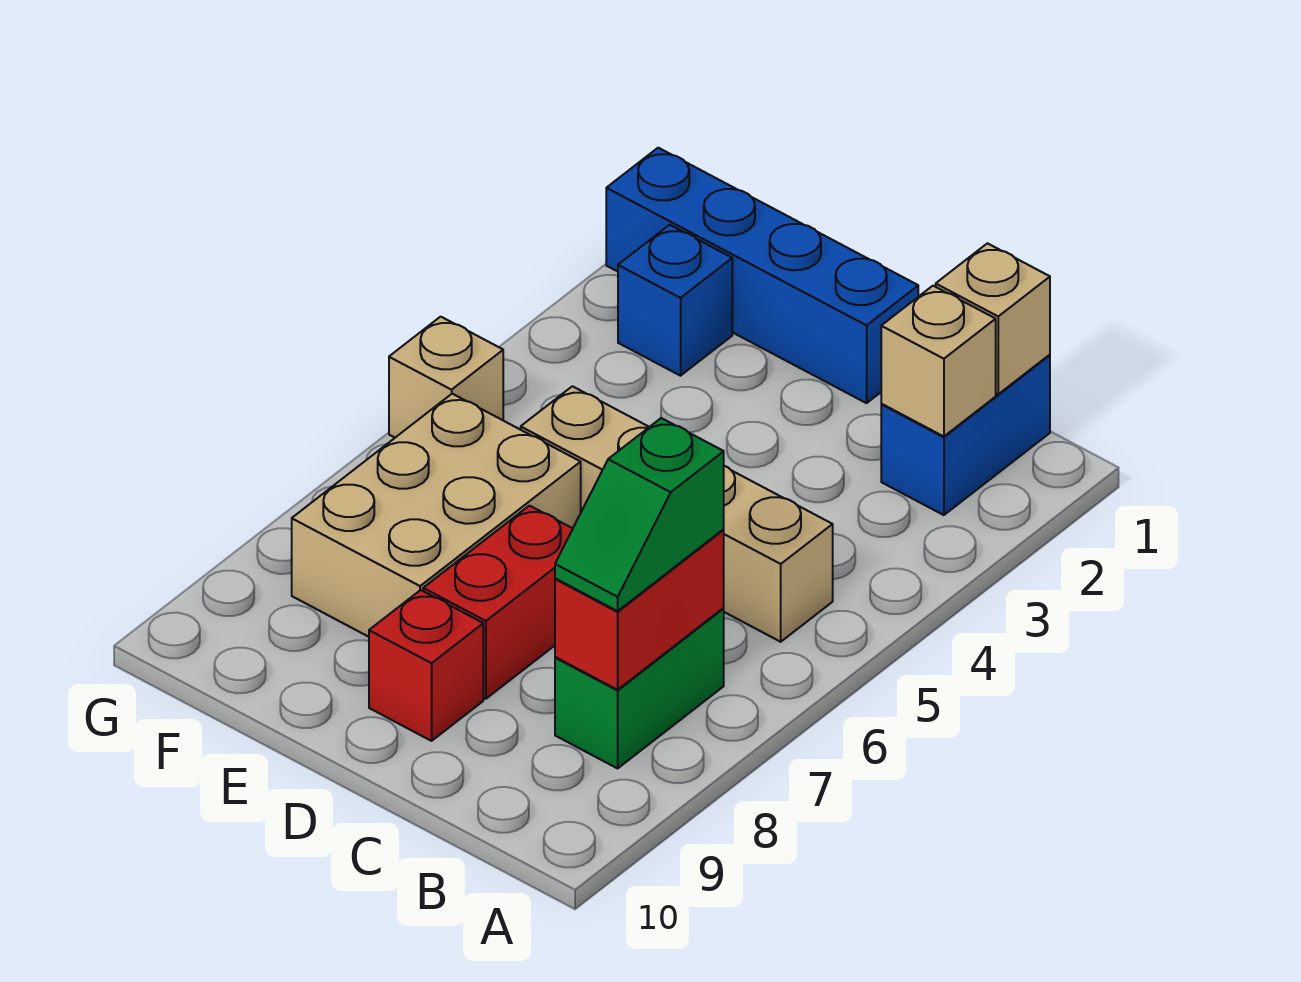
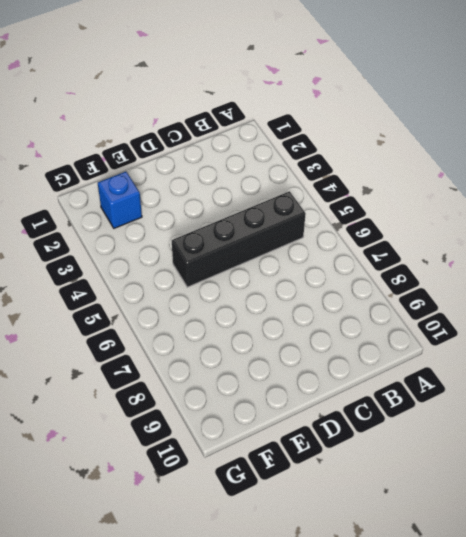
black 1x4 brick [172,191,306,287] -> tan 1x4 brick [521,386,833,642]
none -> blue 1x2 brick [881,355,1050,515]
none -> green 1x2 brick [555,608,724,768]
none -> blue 1x4 brick [606,148,918,403]

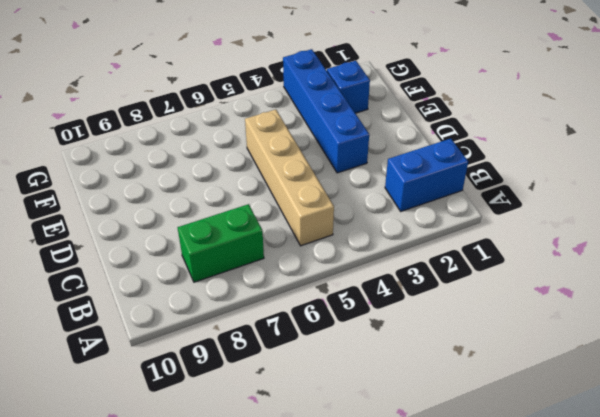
blue 1x4 brick [283,49,369,173] -> blue 1x4 brick moved to [606,148,918,403]
none -> red 1x2 brick [423,506,573,699]
none -> red 1x1 brick [369,590,483,741]
none -> tan 2x3 brick [292,394,581,637]

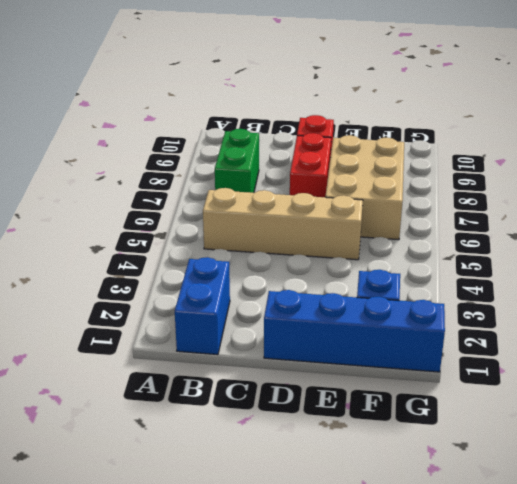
none -> tan 1x1 brick [389,317,503,438]
none -> tan 1x1 brick [936,243,1050,394]
none -> tan 1x1 brick [881,286,996,436]

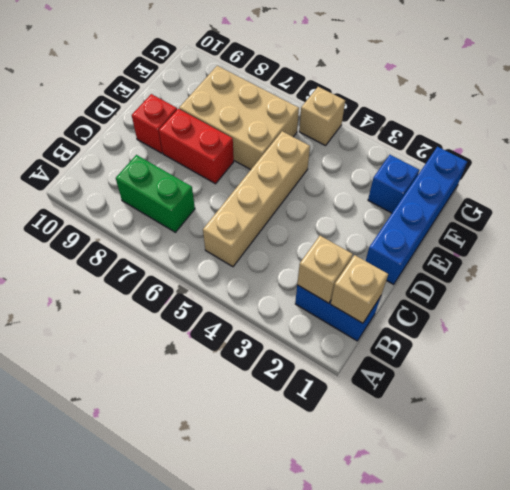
none -> red 1x2 brick [555,530,724,690]
none -> green 1x2 slope [555,418,724,611]

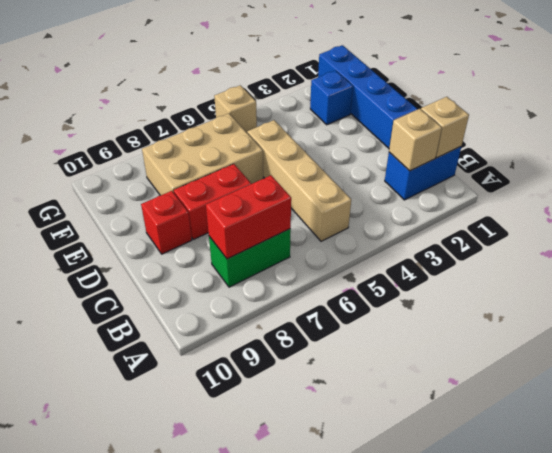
none -> green 1x2 slope [555,418,724,611]

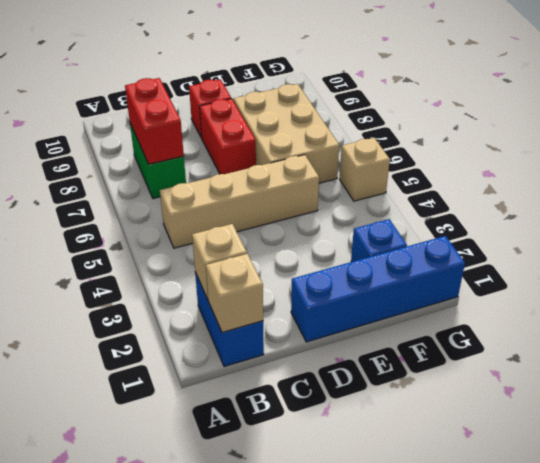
none -> green 1x2 slope [555,418,724,611]

